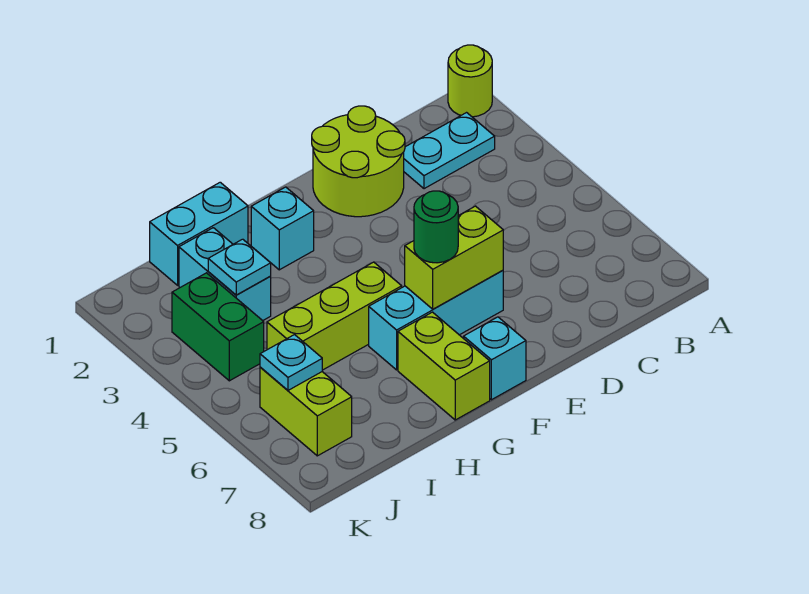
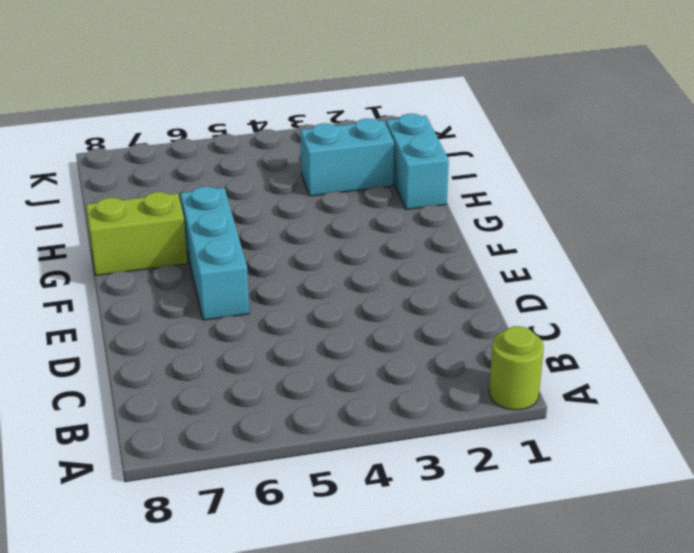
none -> cyan 1x2 plate [404,113,495,189]
none -> lime 2x2 round brick [312,106,405,217]
none -> cyan 1x1 brick [464,317,526,400]

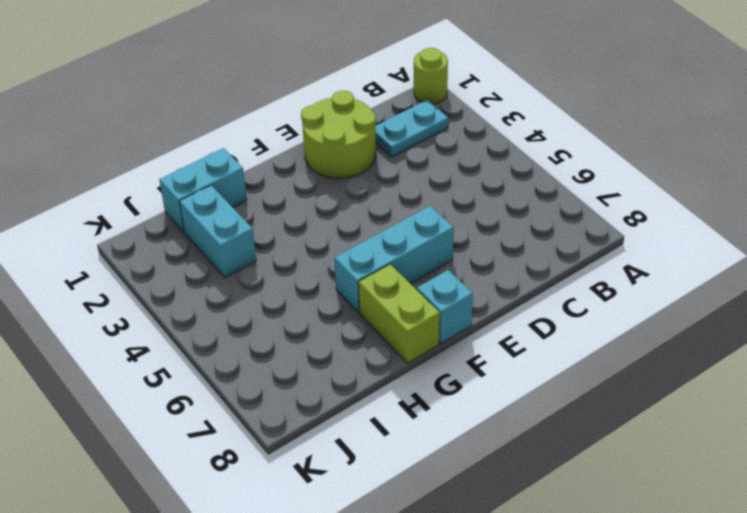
none -> cyan 1x1 brick [251,187,314,270]
none -> lime 1x3 brick [267,262,402,370]
none -> green 1x2 brick [172,273,264,381]

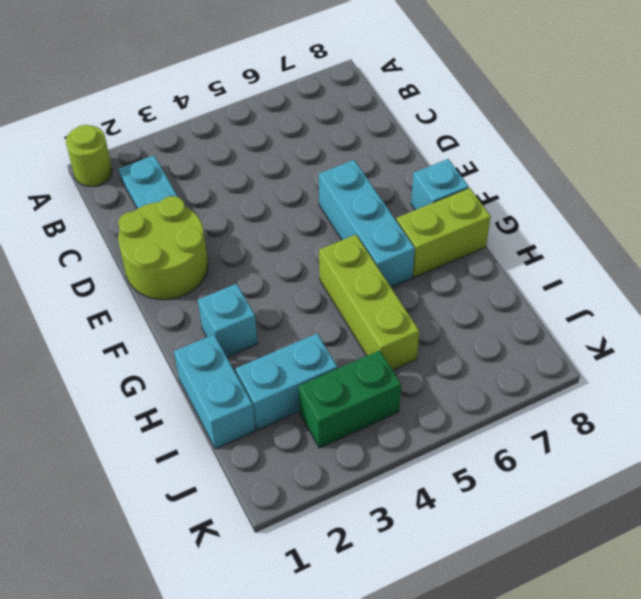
none -> lime 1x2 brick [260,367,352,456]
none -> lime 1x2 brick [405,206,503,309]
none -> cyan 1x1 plate [208,239,271,295]

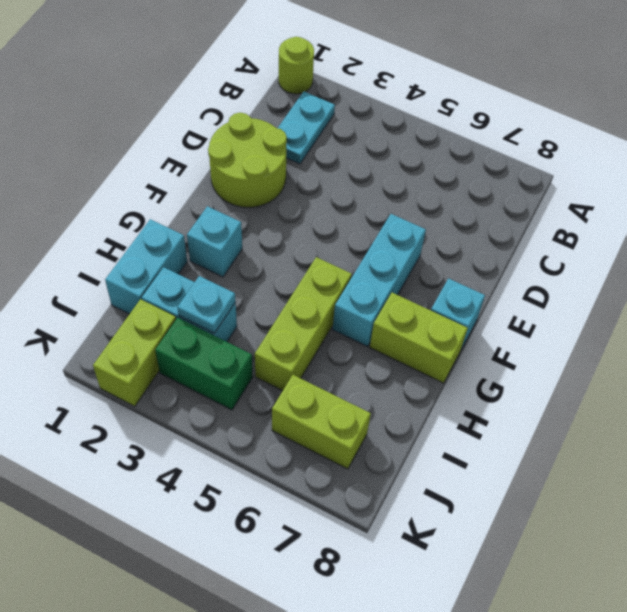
lime 1x2 brick [93,299,176,406] -> lime 1x2 brick moved to [405,206,503,309]
none -> cyan 1x1 plate [260,335,322,390]
none -> green 1x1 round brick [414,191,458,263]

